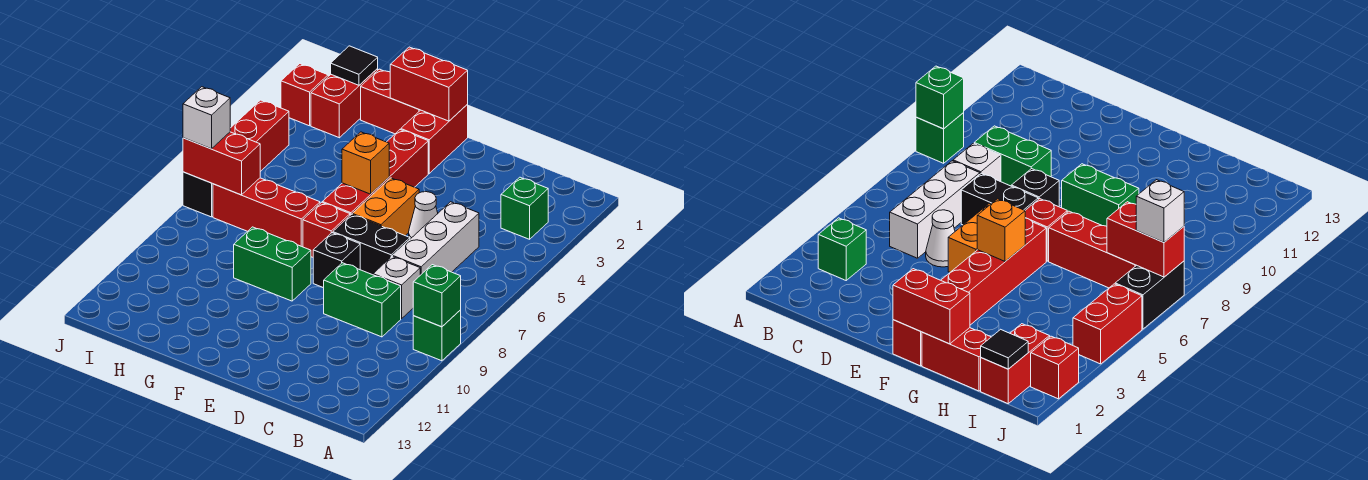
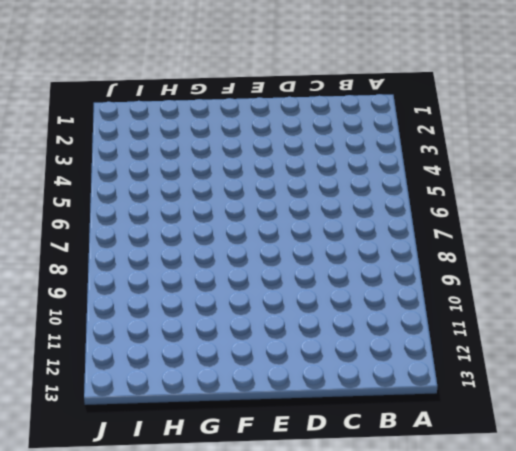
none -> green 1x1 brick [413,310,461,361]
none -> green 1x1 brick [501,177,548,239]
none -> white 1x3 brick [393,202,479,275]

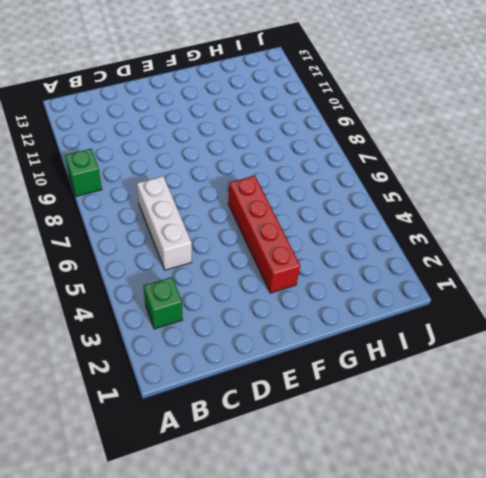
none -> white 1x1 brick [373,257,420,319]
none -> green 1x2 brick [324,263,401,337]
none -> white 1x1 cone [409,192,438,239]

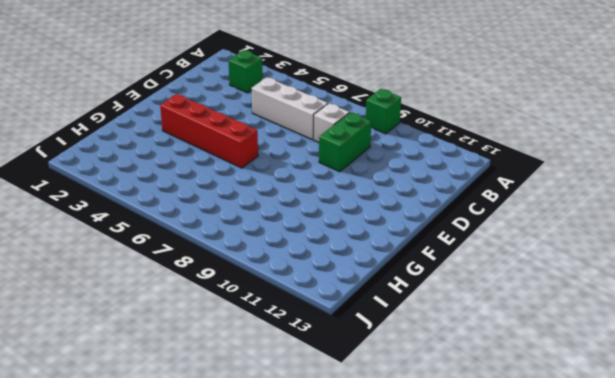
none -> white 1x1 cone [409,192,438,239]
none -> black 1x2 brick [333,214,410,275]
none -> orange 1x2 brick [352,178,419,236]

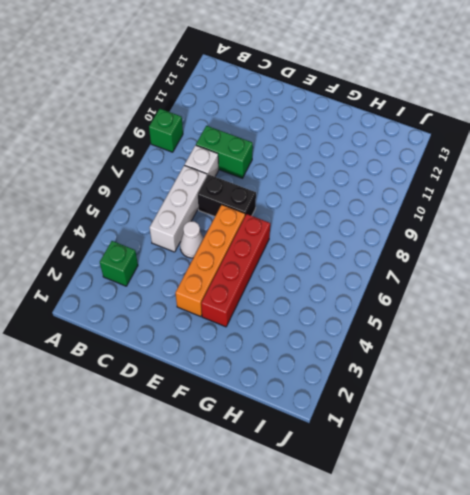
orange 1x4 brick [175,205,245,317] -> orange 1x2 brick [352,178,419,236]
none -> black 1x1 brick [313,233,360,288]
none -> red 1x2 brick [401,105,468,173]
none -> red 1x1 brick [303,202,350,257]

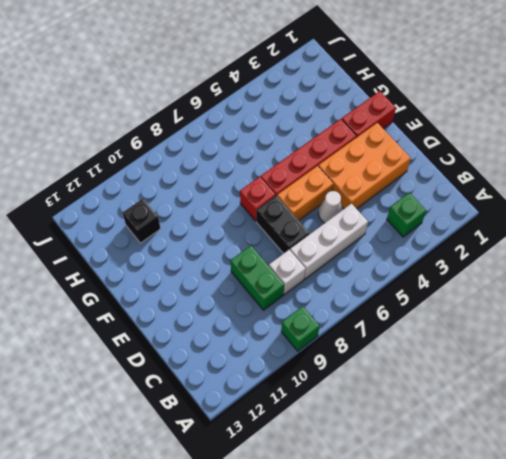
orange 2x3 brick [318,123,411,209] -> none
black 1x1 brick [123,199,161,243] -> black 1x1 brick moved to [313,233,360,288]
none -> green 1x2 brick [234,227,311,301]
none -> red 1x2 brick [361,69,420,134]
none -> red 1x3 brick [213,178,320,247]

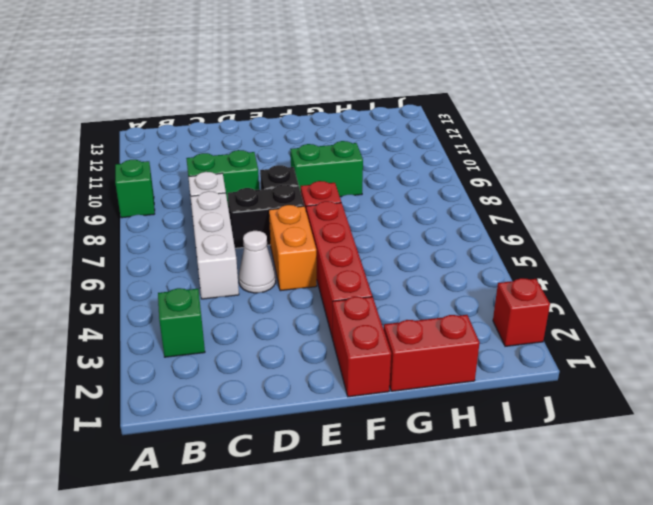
none -> red 1x3 brick [213,178,320,247]
none -> red 1x2 brick [311,69,378,138]
none -> red 1x2 brick [230,100,289,172]

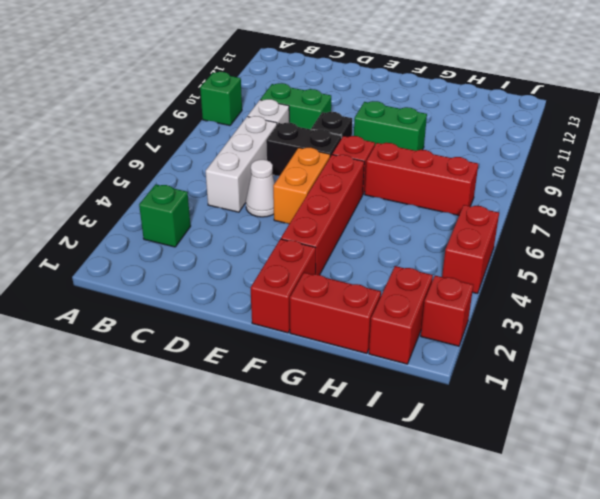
none -> black 1x2 brick [183,172,213,217]
none -> green 1x1 brick [413,265,461,327]
none -> red 1x2 brick [390,47,468,121]

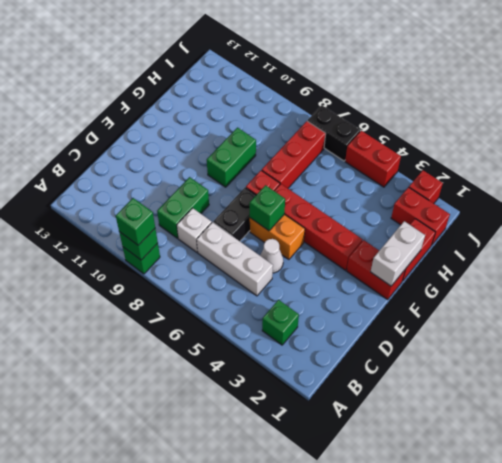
green 1x1 brick [116,198,155,245] -> none
green 1x1 brick [250,185,285,231] -> none
white 1x2 brick [371,221,425,286] -> red 1x2 brick [390,47,468,121]
none -> black 1x1 brick [313,233,360,288]
none -> orange 1x1 brick [342,132,389,194]
none -> black 1x1 tile [331,46,378,85]

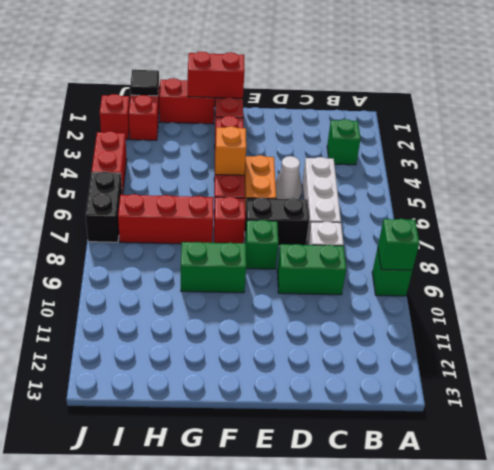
green 1x1 brick [245,220,278,269] -> black 1x1 brick [313,233,360,288]
none -> red 1x2 brick [183,132,260,195]
none -> white 1x1 brick [183,87,230,149]

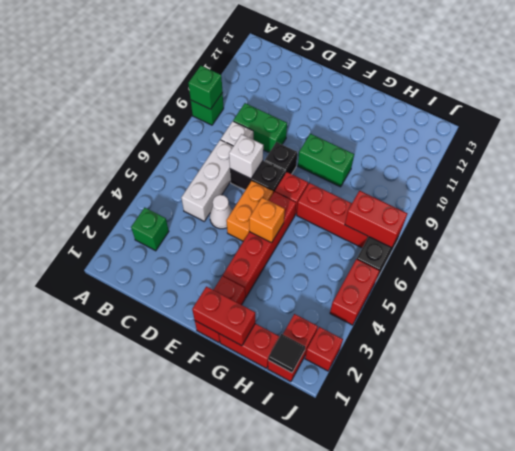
white 1x1 brick [229,134,263,179] -> white 1x1 brick moved to [183,87,230,149]

